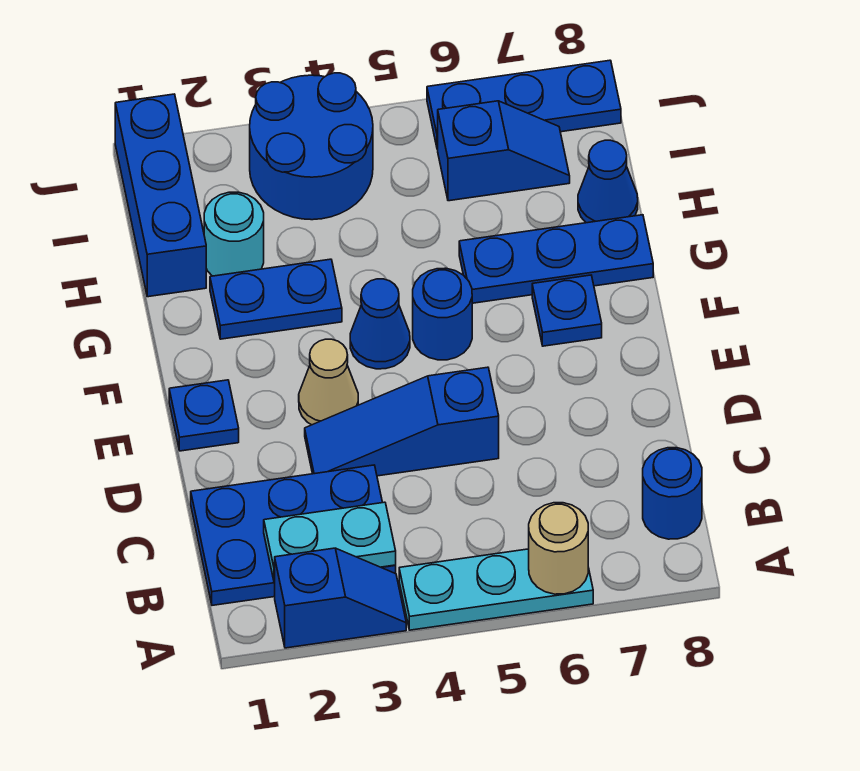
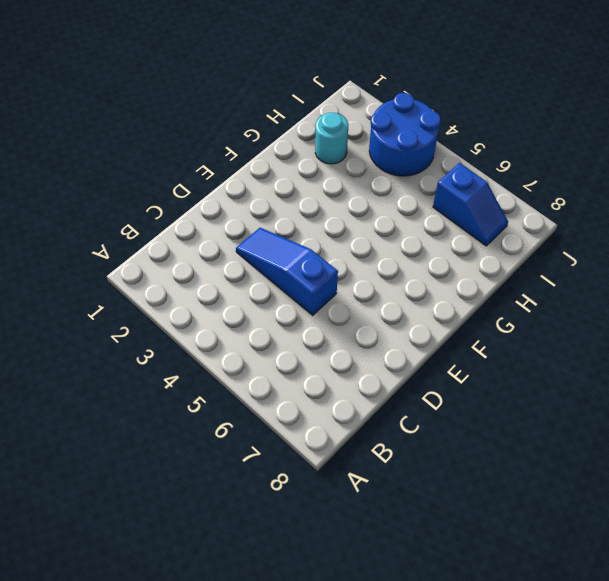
none -> blue 1x2 slope [274,548,406,648]
none -> cyan 1x3 plate [399,549,593,630]
none -> blue 2x3 plate [191,465,396,605]

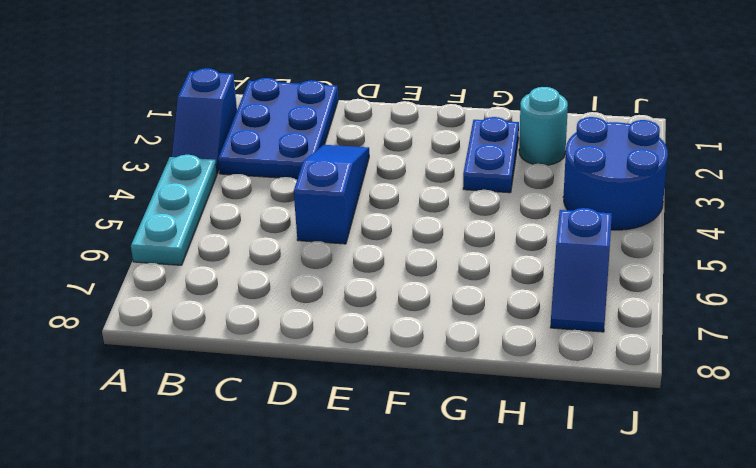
none -> blue 1x1 round brick [643,448,702,539]
none -> blue 1x1 plate [169,380,239,451]
none -> tan 1x1 cone [299,339,358,425]

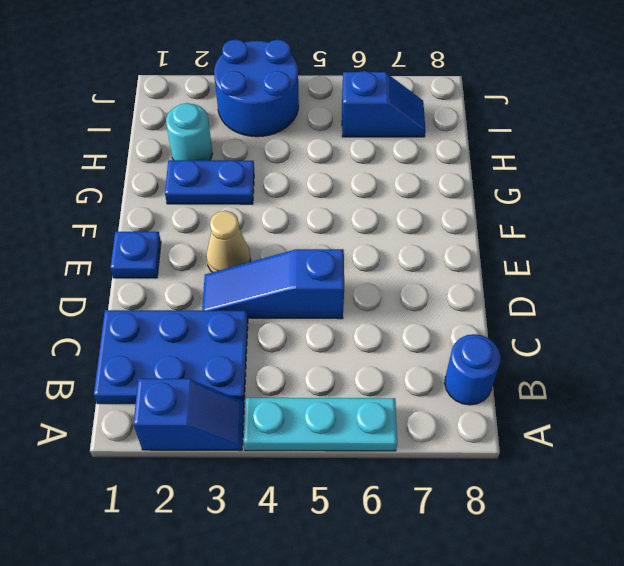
none -> blue 1x1 cone [350,279,410,369]
none -> blue 1x1 round brick [413,268,472,360]
none -> blue 1x1 plate [532,275,602,346]

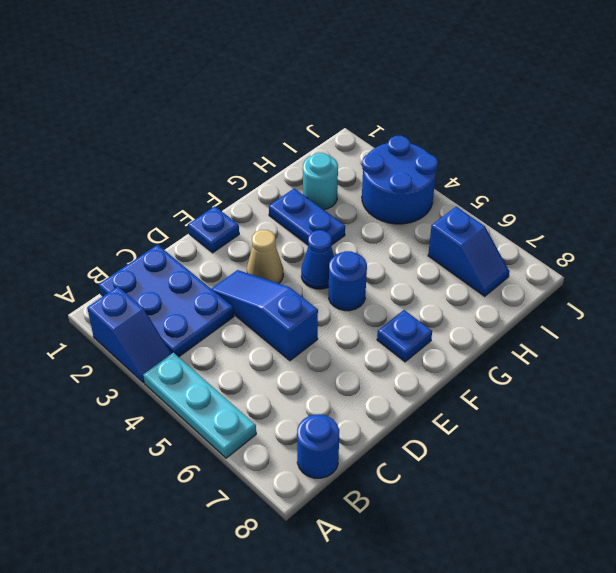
none -> blue 1x3 plate [459,215,653,303]
none -> blue 1x3 brick [115,94,206,297]
none -> blue 1x1 cone [578,140,638,223]

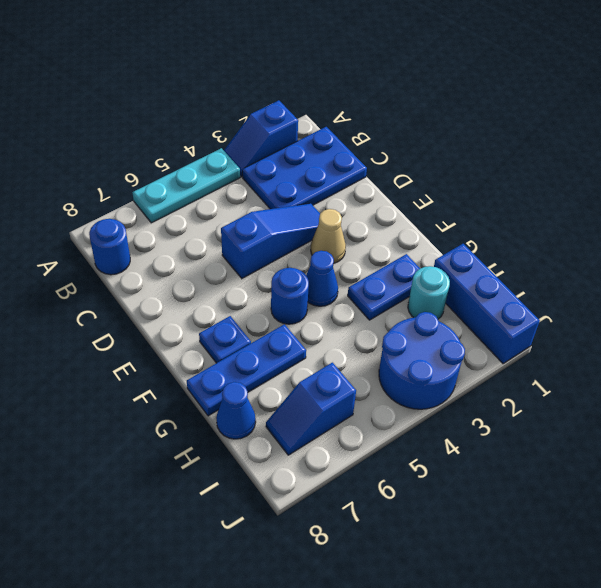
none -> blue 1x1 plate [169,380,239,451]
none -> blue 1x3 plate [427,60,621,149]
none -> tan 1x1 round brick [529,503,588,594]

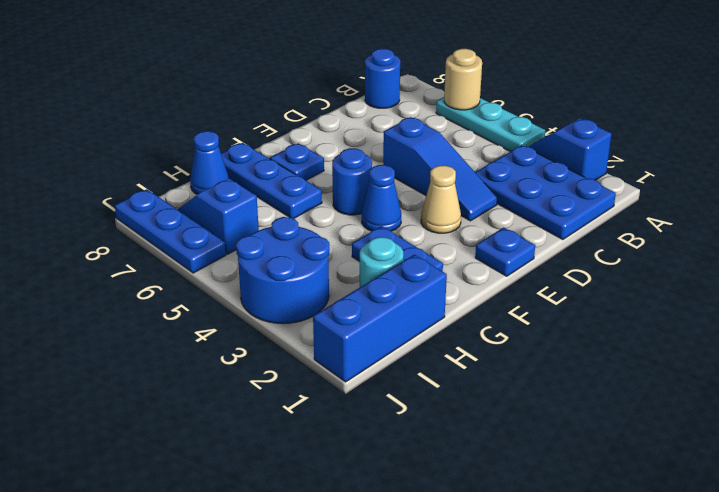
none -> cyan 1x2 plate [264,502,396,582]

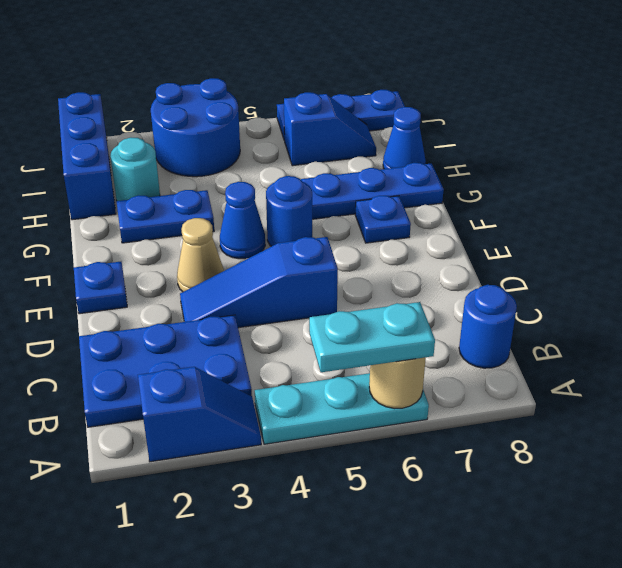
cyan 1x2 plate [309,302,435,372] -> cyan 1x2 plate moved to [264,502,396,582]

